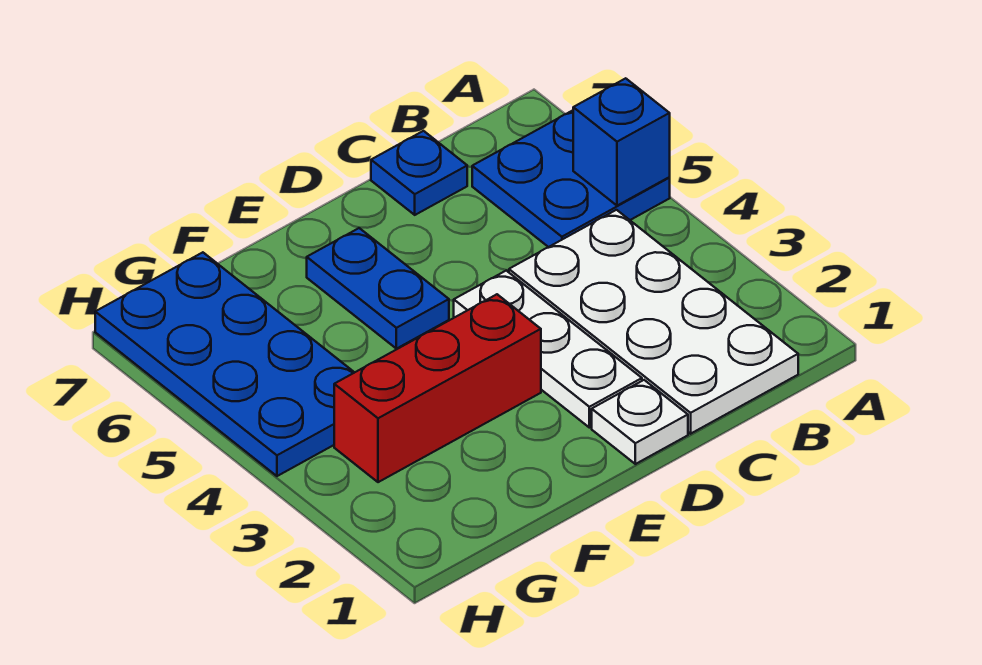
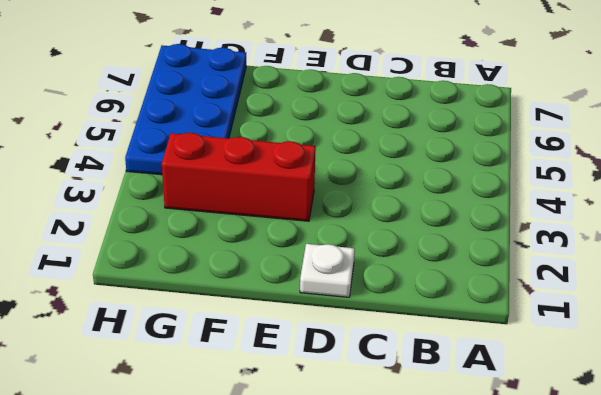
none -> blue 2x2 plate [472,110,670,247]
none -> white 2x4 plate [509,210,798,434]

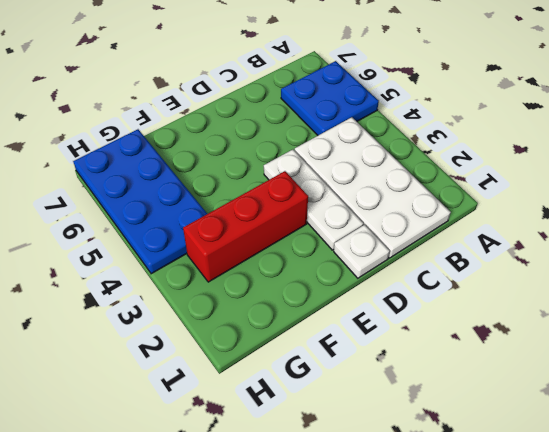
none -> blue 1x1 plate [371,131,467,215]
none -> blue 1x2 plate [307,228,449,349]

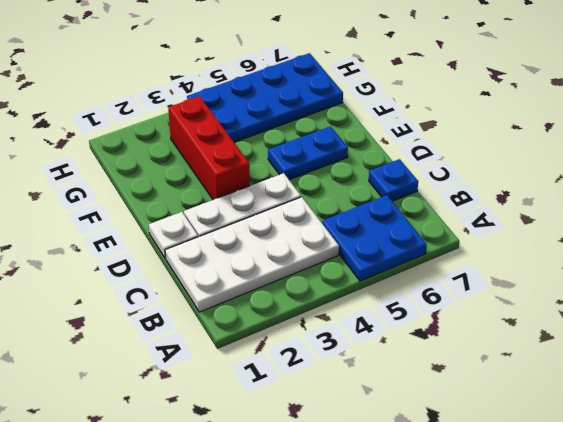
none -> blue 1x1 brick [573,78,670,206]

